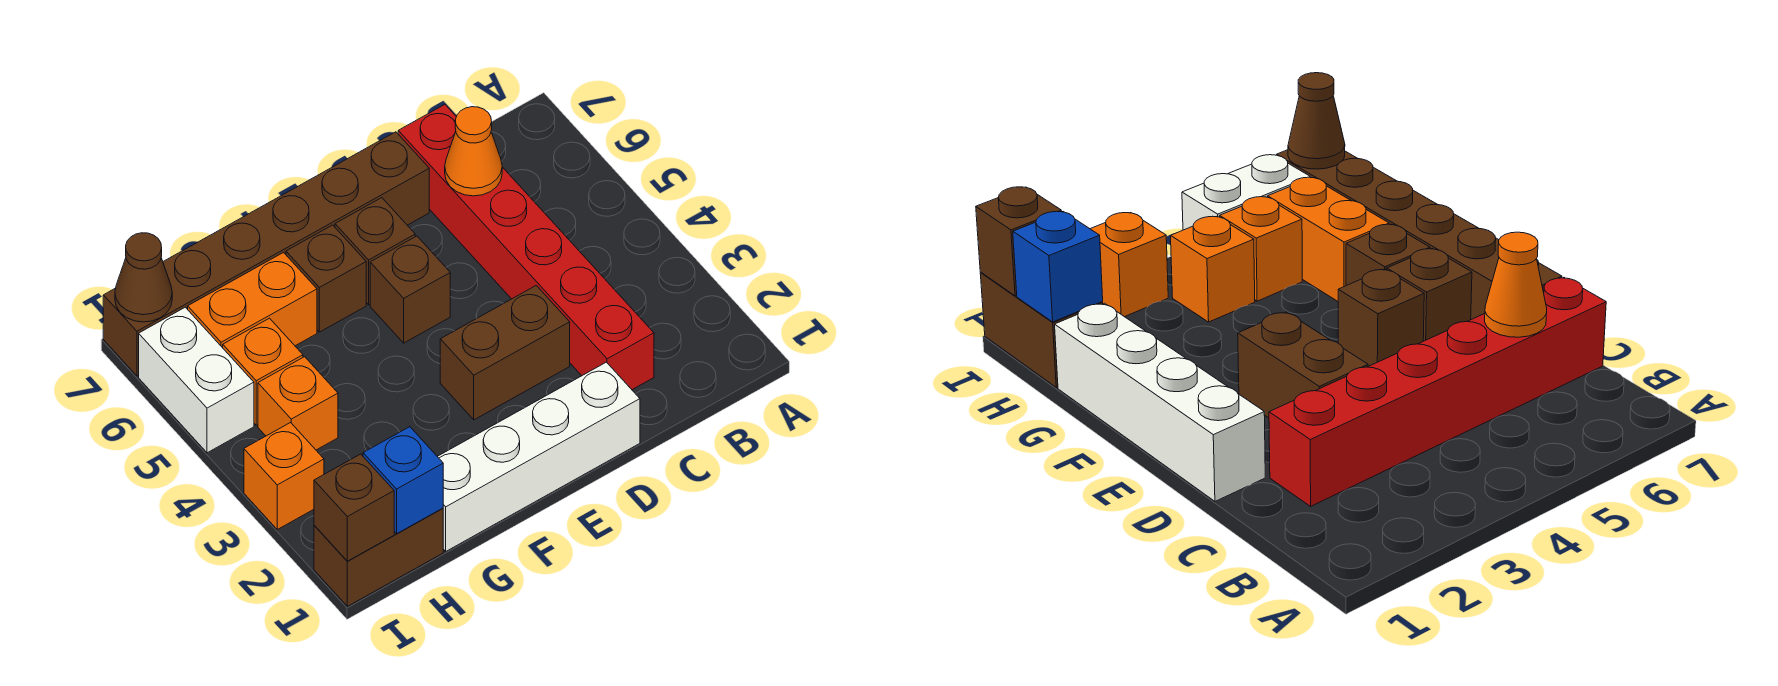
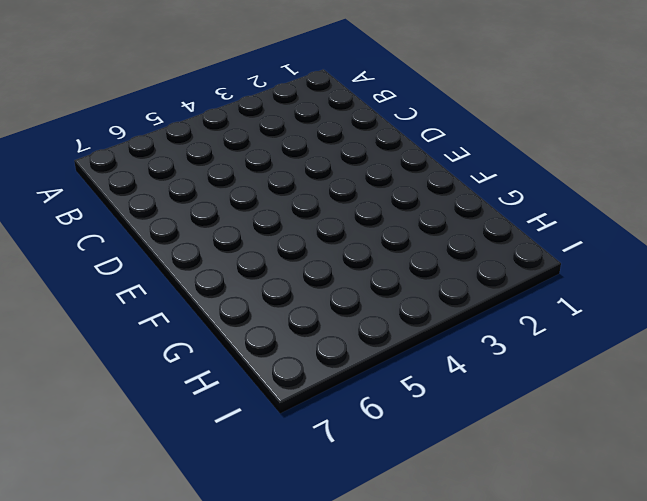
none -> red 1x6 brick [398,105,654,390]
none -> white 1x4 brick [437,362,640,551]
none -> brown 1x2 brick [440,286,570,420]

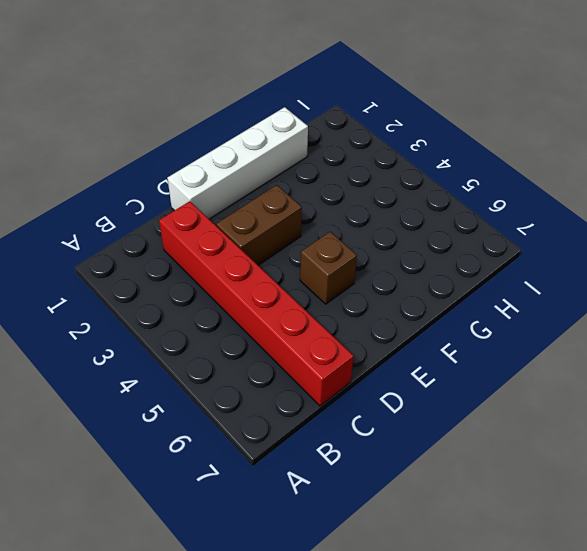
none -> brown 1x6 brick [103,132,429,376]
none -> brown 1x1 brick [335,198,415,305]
none -> brown 1x1 brick [286,225,366,332]

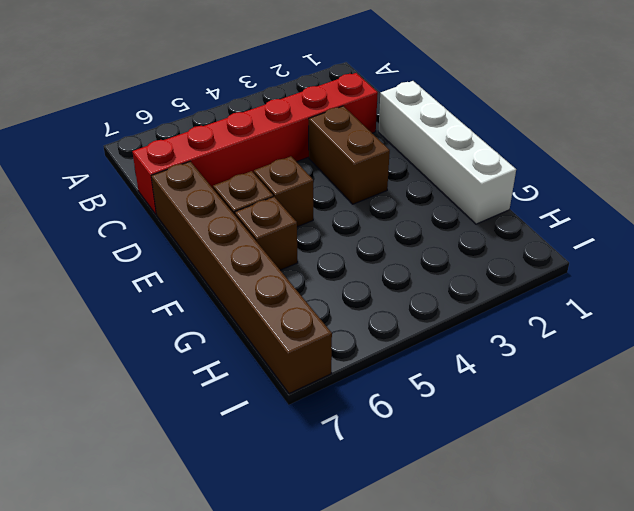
none -> orange 1x2 brick [188,253,317,348]
none -> brown 1x2 brick [314,508,443,606]
none -> orange 1x1 brick [258,357,338,450]

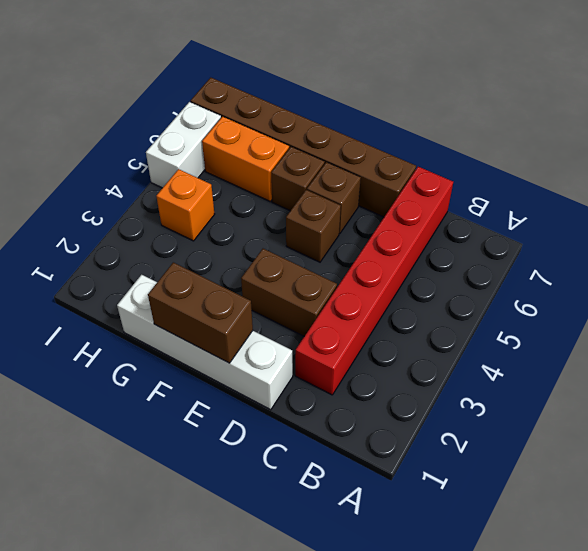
brown 1x2 brick [148,262,253,363] -> brown 1x2 brick moved to [314,508,443,606]
none -> orange 1x1 brick [223,318,303,425]
none -> orange 1x1 brick [244,423,324,529]
none -> orange 1x1 cone [445,107,502,196]

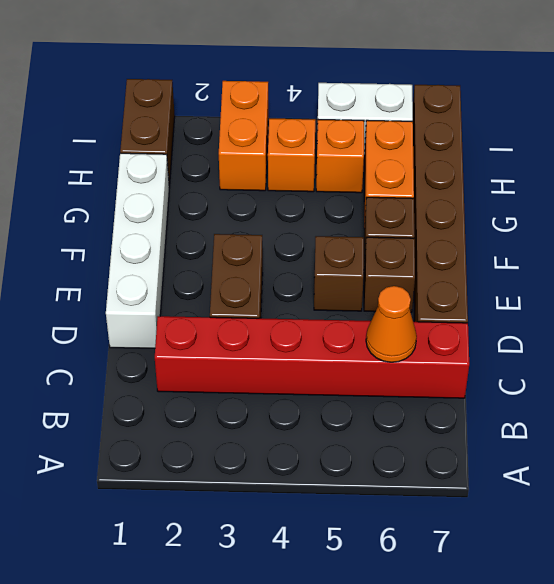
orange 1x2 brick [219,81,268,191] -> orange 1x1 brick [244,423,324,529]
none -> blue 1x1 brick [363,427,443,534]
none -> brown 1x1 brick [314,454,394,561]
none -> brown 1x1 cone [115,233,172,322]

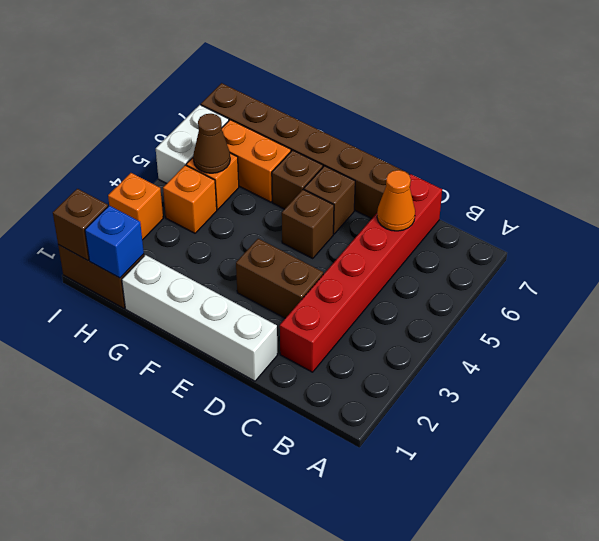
brown 1x1 cone [193,114,230,173] -> brown 1x1 cone moved to [115,233,172,322]

